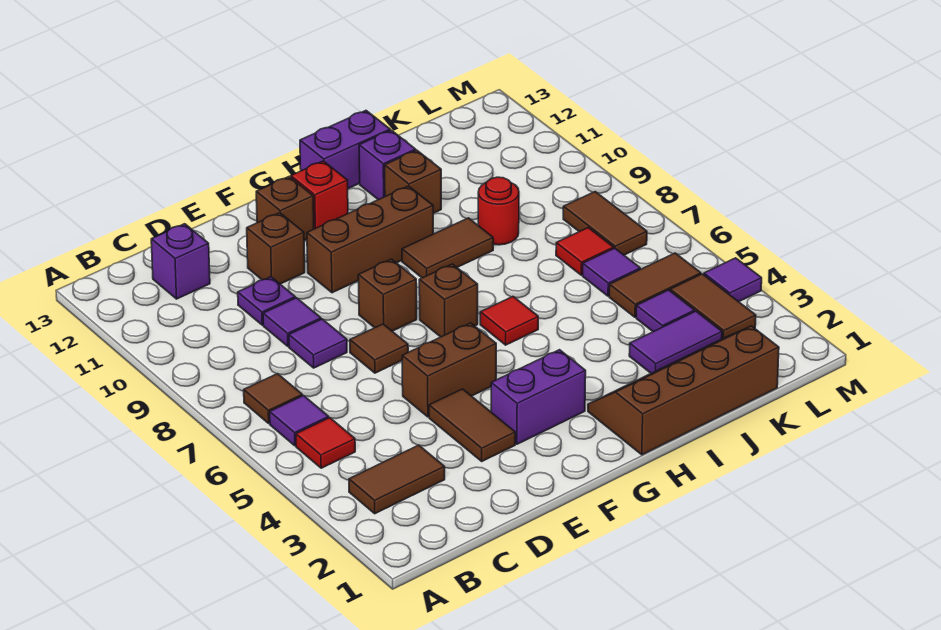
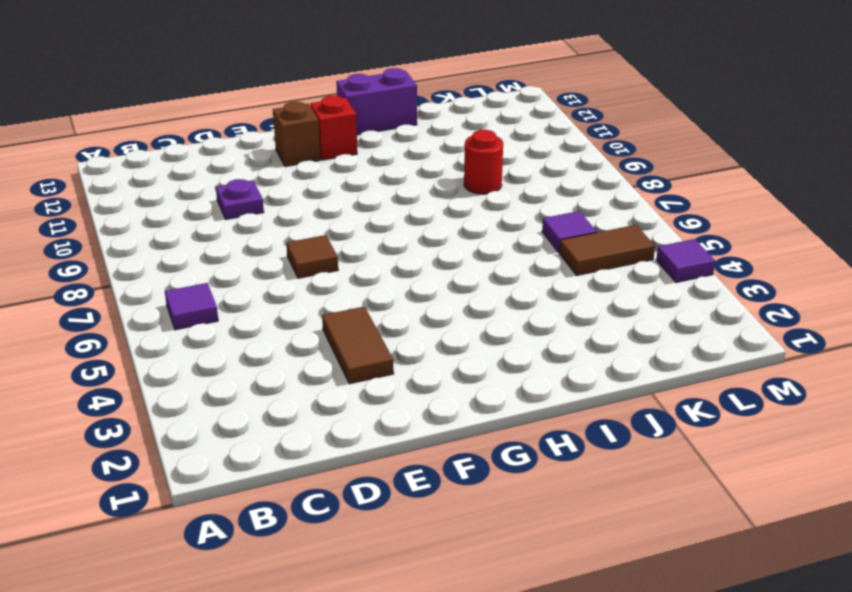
none -> brown 1x2 tile [349,445,445,514]
none -> red 1x1 tile [296,418,355,468]
none -> brown 1x1 tile [244,374,302,423]
none -> purple 1x1 brick [151,224,210,299]

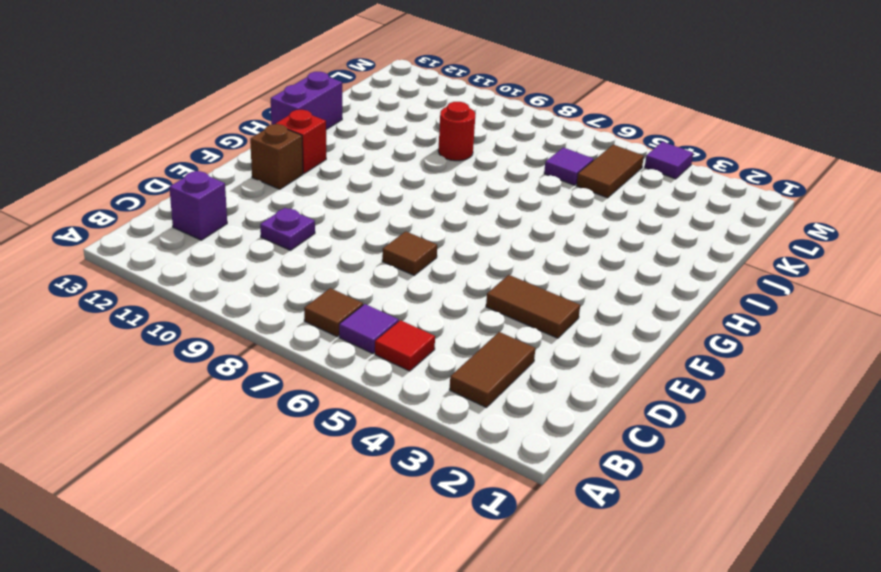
none -> purple 1x1 tile [289,319,347,368]
none -> purple 1x1 tile [263,298,321,346]
none -> brown 1x2 brick [402,323,496,417]
none -> brown 1x1 brick [247,213,305,284]

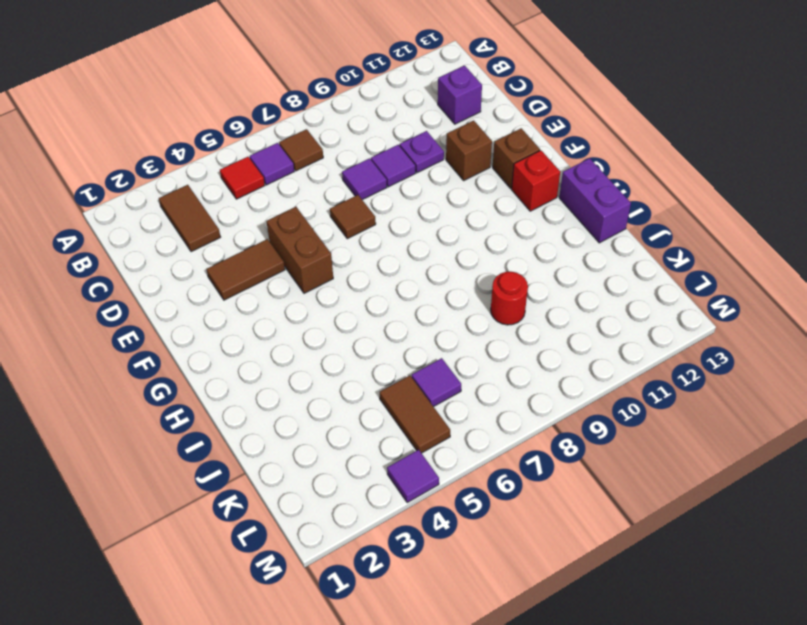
none -> purple 1x2 brick [491,350,586,444]
none -> brown 1x1 brick [358,259,417,331]
none -> brown 1x3 brick [307,186,433,293]
none -> brown 1x1 brick [419,264,478,337]

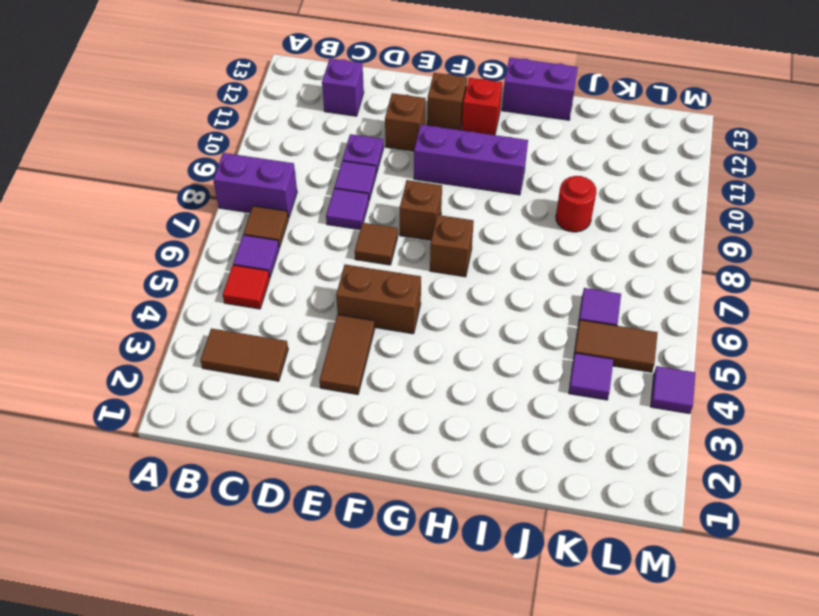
purple 1x2 brick [213,153,297,219] -> purple 1x2 brick moved to [491,350,586,444]
purple 1x3 brick [414,125,528,195] -> brown 1x3 brick [307,186,433,293]
none -> brown 2x4 slope [588,326,779,455]
none -> red 1x1 tile [480,297,538,345]
none -> brown 1x2 tile [402,218,493,278]
none -> brown 1x1 brick [385,150,441,213]

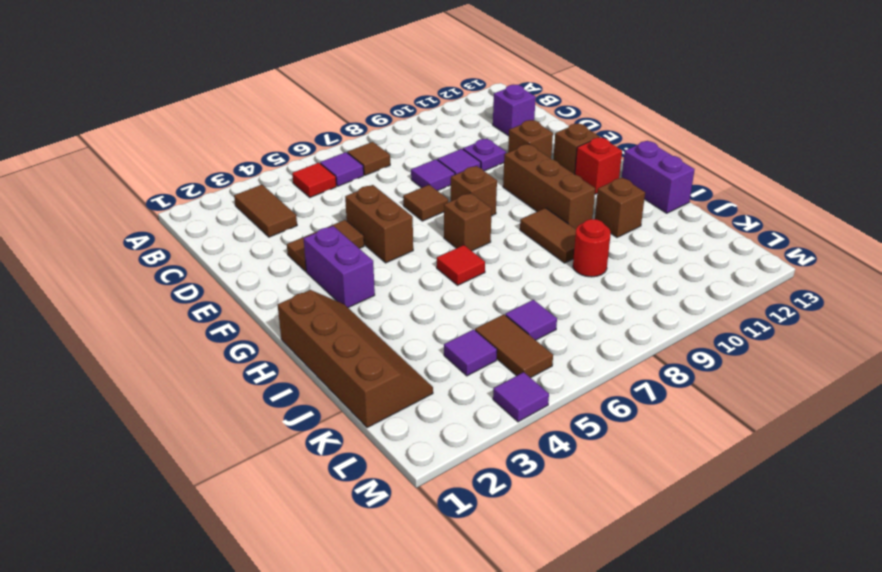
none -> purple 1x1 brick [359,130,416,200]
none -> purple 1x2 tile [629,311,722,373]
none -> red 1x1 tile [556,228,614,275]
none -> brown 1x2 tile [670,274,756,339]

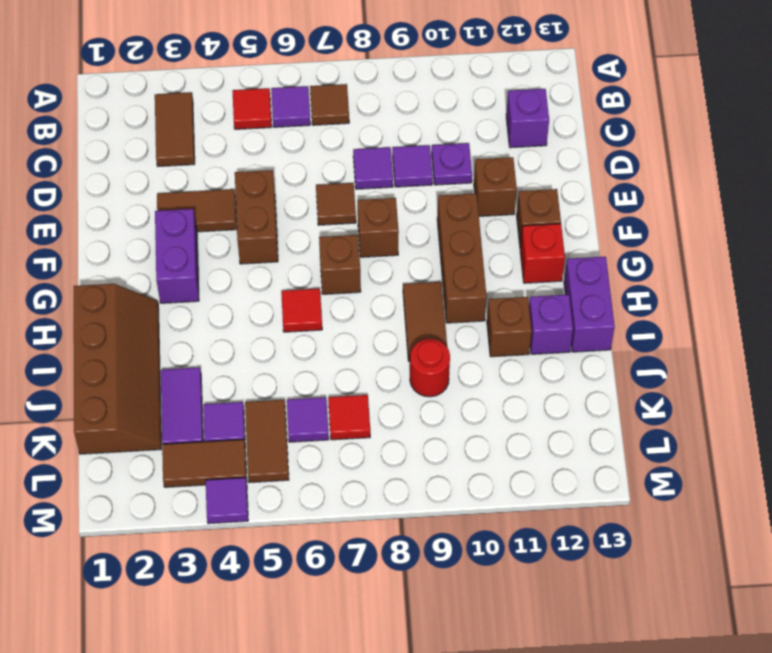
none -> brown 1x2 tile [563,192,647,255]

